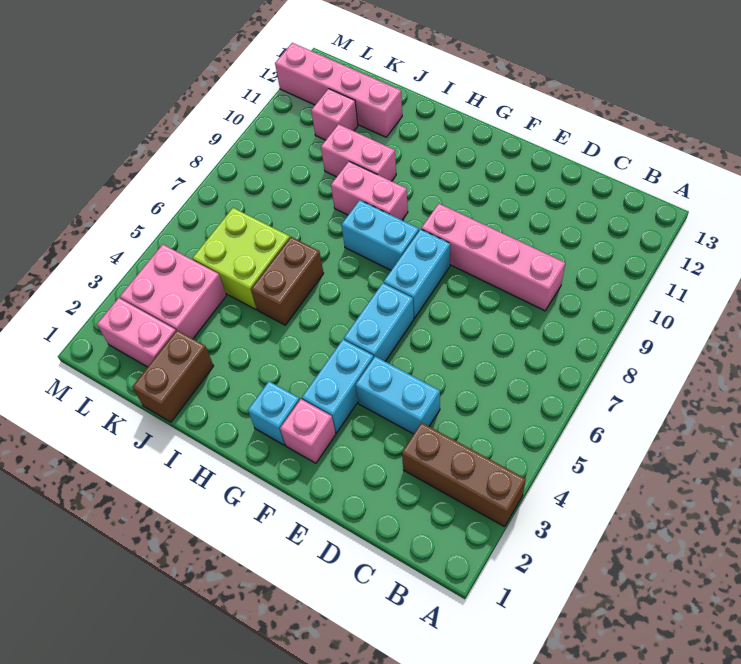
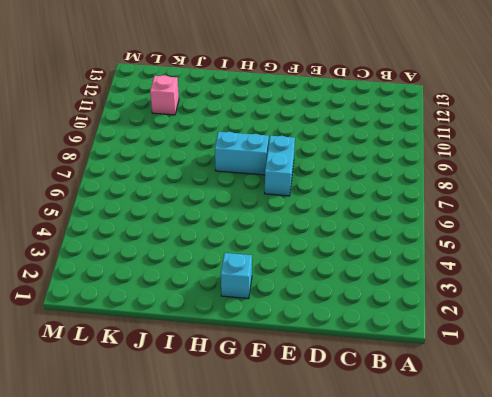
none -> brown 1x3 brick [402,423,526,527]
none -> pink 1x4 brick [421,204,565,311]
none -> cyan 1x2 brick [356,357,440,434]

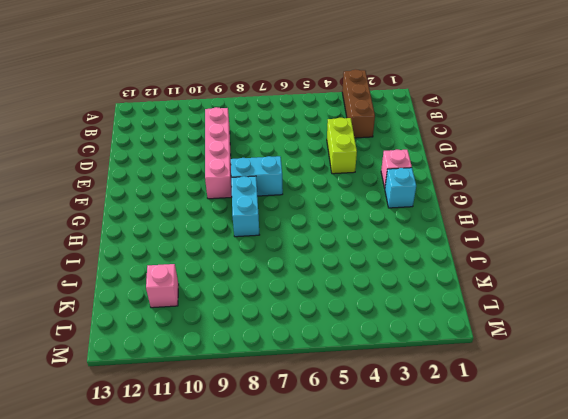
lime 1x2 brick [327,118,357,174] -> cyan 1x2 brick [356,357,440,434]
none -> cyan 1x2 brick [302,340,374,433]
none -> cyan 1x2 brick [344,283,414,361]
none -> pink 1x2 brick [331,162,408,220]

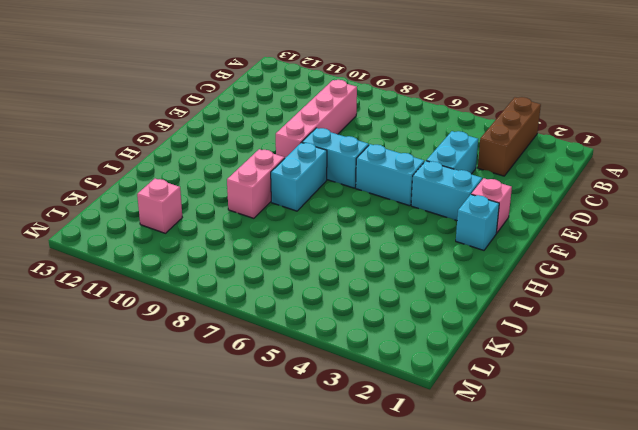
none -> brown 1x2 brick [251,237,324,325]
none -> pink 1x2 brick [321,124,396,181]
none -> brown 1x2 brick [132,330,213,422]

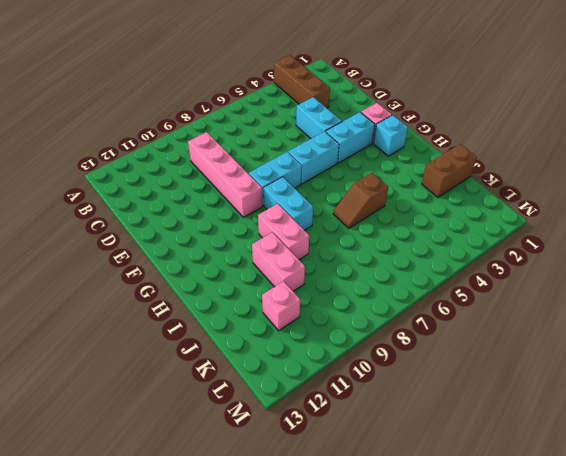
brown 1x2 slope [333,173,388,228] -> brown 1x2 brick [251,237,324,325]
none -> lime 2x2 brick [192,208,290,310]
none -> pink 1x4 brick [275,43,402,137]
none -> pink 1x2 brick [97,298,176,367]

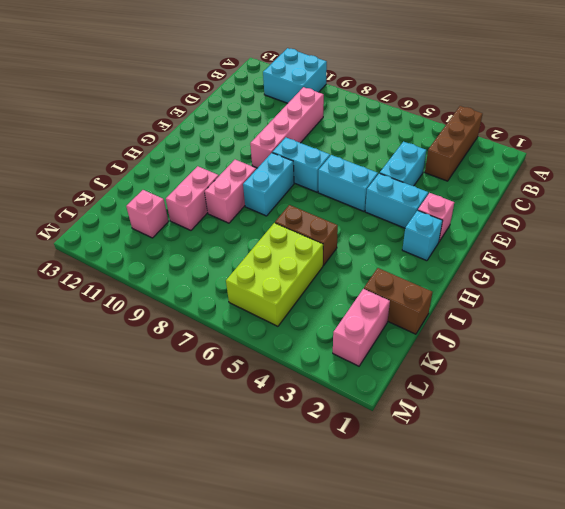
cyan 2x2 brick [263,48,327,103] -> none
lime 2x3 brick [226,223,323,326] -> lime 2x2 brick [192,208,290,310]
none -> pink 1x4 brick [275,43,402,137]
none -> pink 2x2 brick [120,244,226,339]

